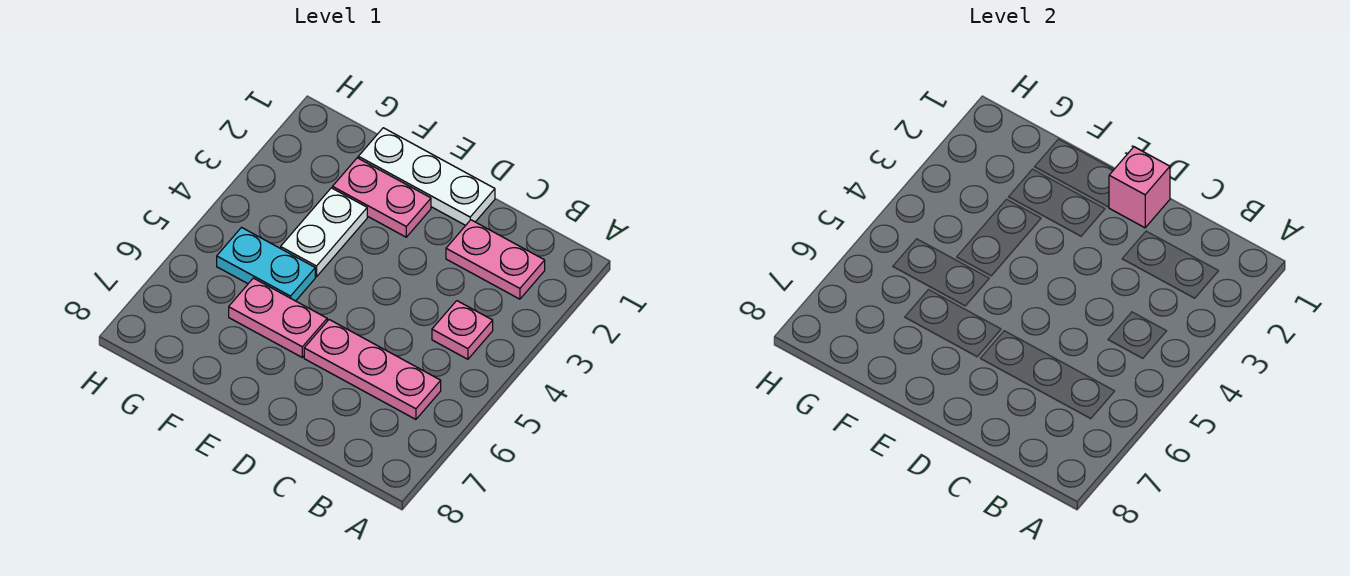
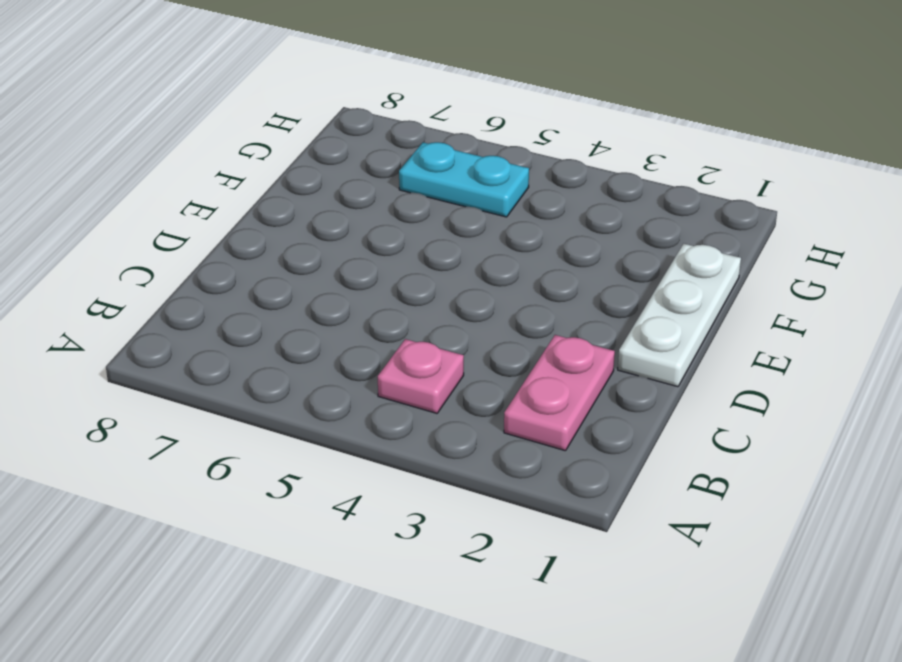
cyan 1x2 plate [399,142,529,217] -> cyan 1x2 plate turned to [217,228,315,301]
none -> pink 1x3 plate [304,320,441,419]
none -> pink 1x2 plate [332,158,431,237]

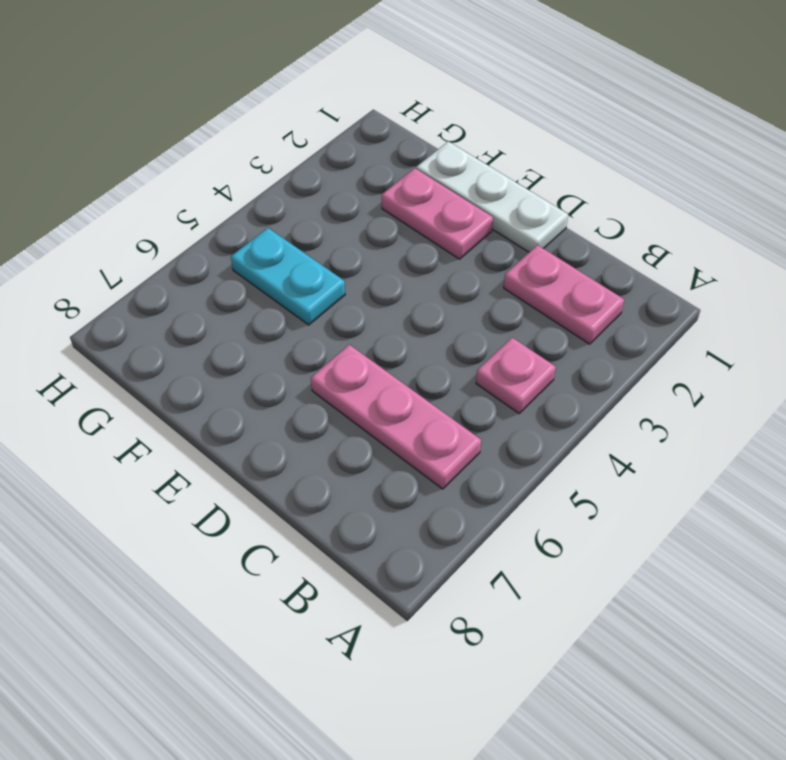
none -> pink 1x2 plate [229,278,327,357]
none -> white 1x2 plate [281,188,367,277]

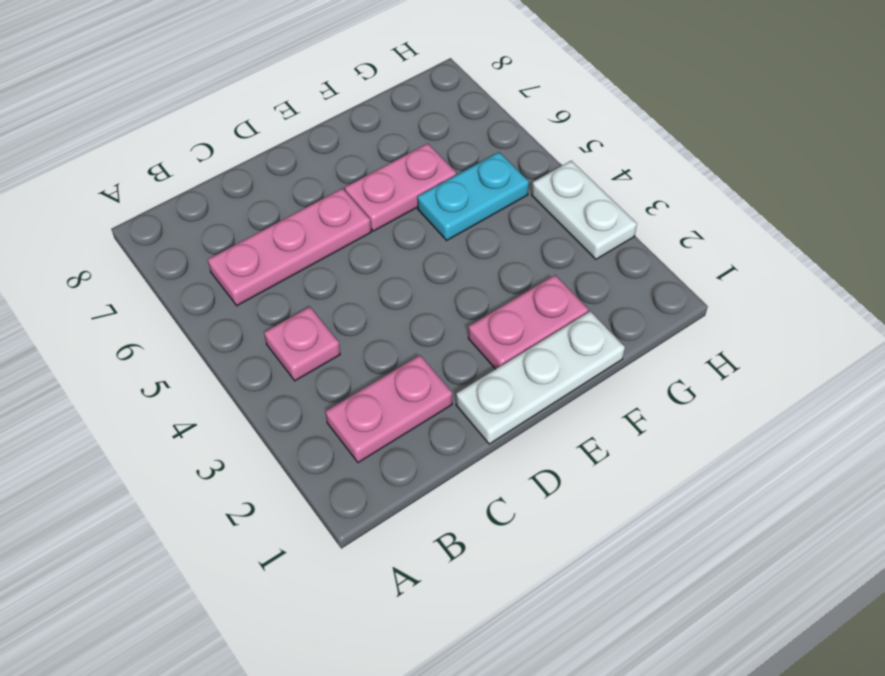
white 1x2 plate [532,161,637,259] -> white 1x2 plate moved to [281,188,367,277]
none -> pink 1x1 brick [1109,147,1170,228]

